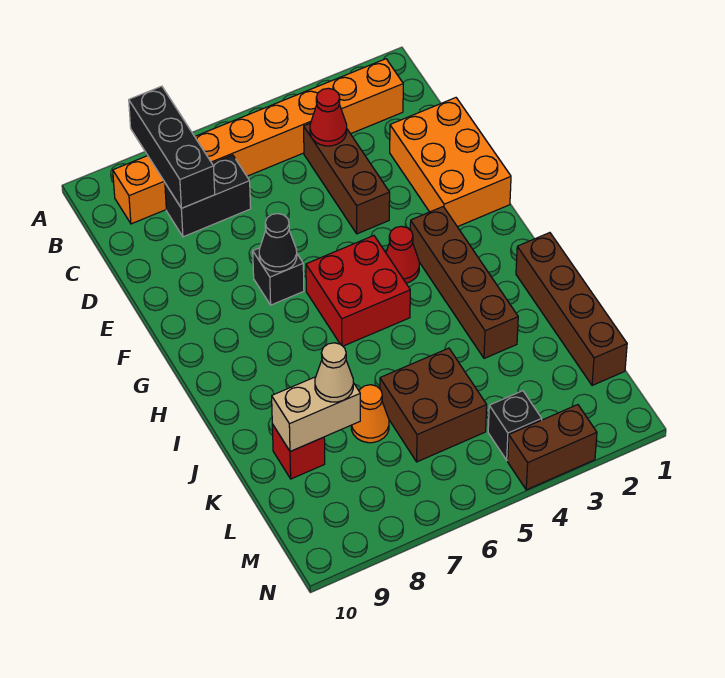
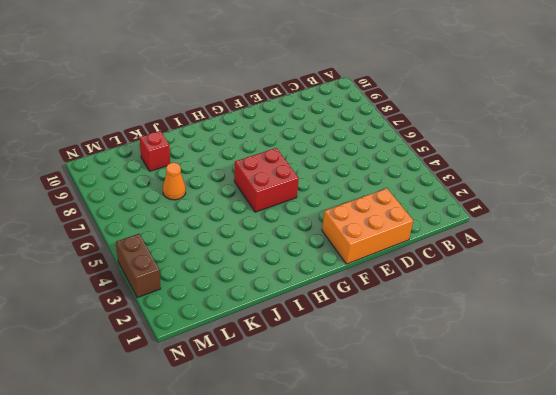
none -> orange 1x8 brick [113,59,403,224]
none -> brown 1x3 brick [304,123,390,234]
none -> black 1x2 brick [165,155,251,237]

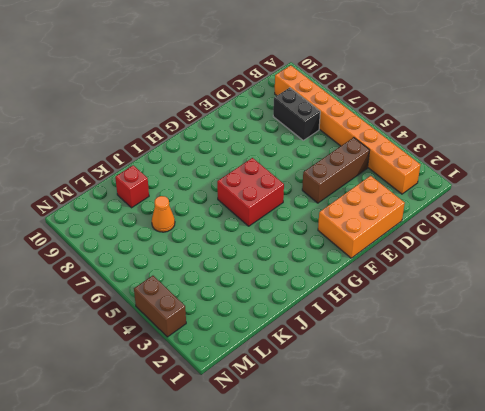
none -> black 1x1 brick [253,248,304,305]
none -> brown 1x4 brick [410,207,518,358]
none -> red 1x1 cone [386,226,419,283]

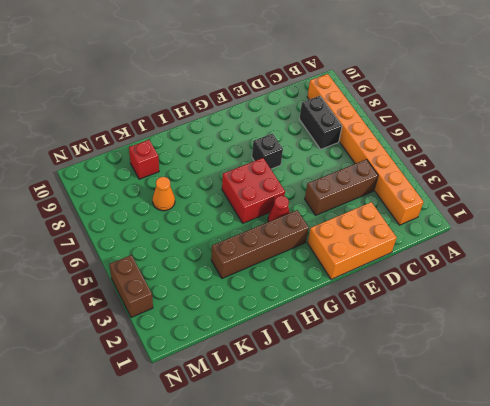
none -> brown 1x4 brick [516,233,627,386]
none -> brown 2x2 brick [380,348,487,462]
none -> black 1x1 brick [488,391,542,460]

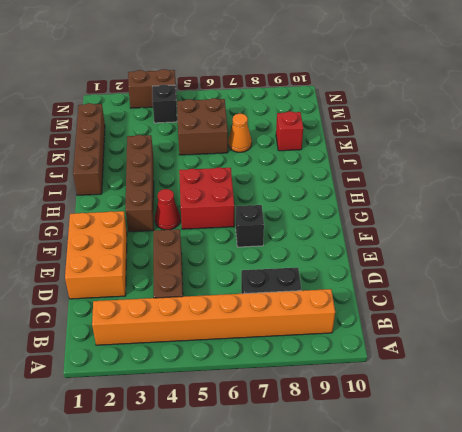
none -> black 1x3 brick [129,86,215,208]
none -> red 1x1 cone [310,88,347,146]
none -> black 1x1 cone [259,214,297,272]

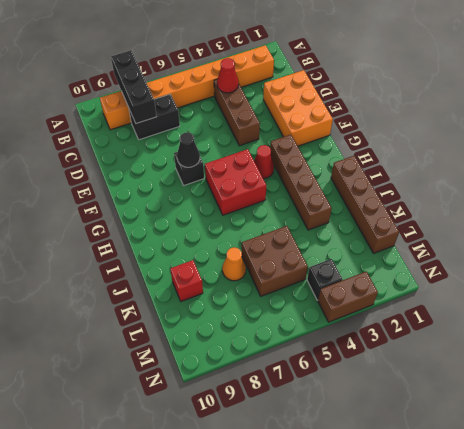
none -> tan 1x2 brick [272,377,360,452]
none -> tan 1x1 cone [315,343,353,402]

